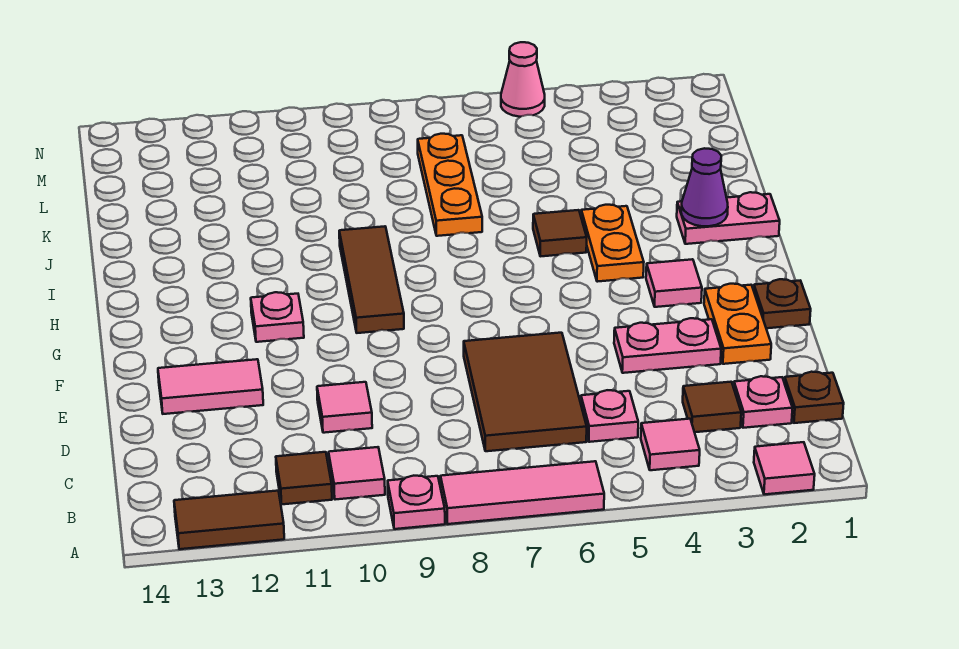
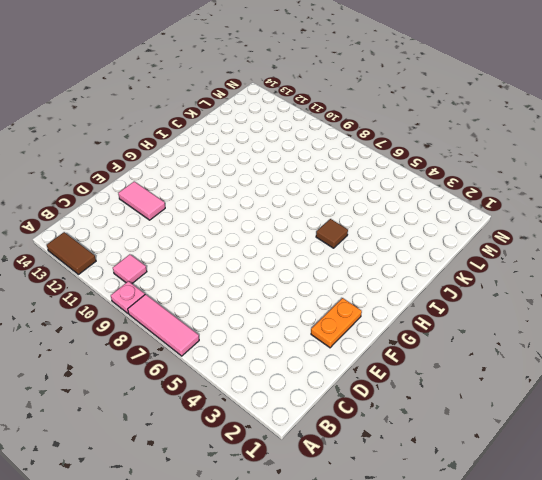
none -> pink 1x1 tile [754,442,815,494]
none -> pink 1x1 tile [641,419,700,470]
none -> brown 1x1 tile [276,452,332,504]

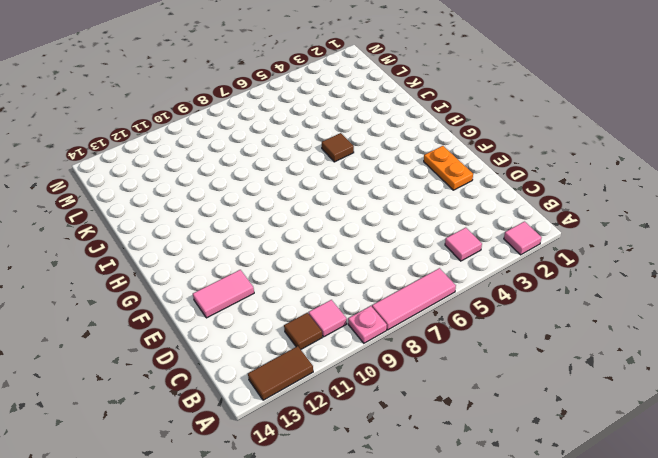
none -> brown 1x1 plate [784,372,844,423]
none -> pink 1x1 plate [734,376,793,428]
none -> brown 1x1 tile [683,382,741,432]

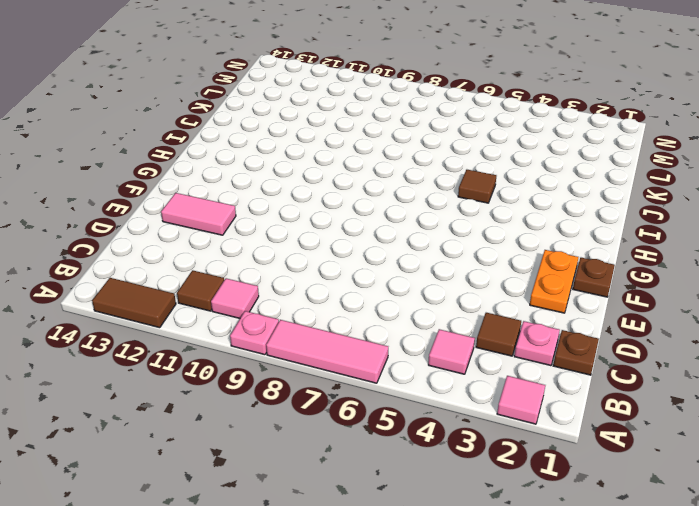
none -> pink 1x1 plate [581,390,638,442]
none -> brown 2x3 tile [464,333,587,451]
none -> pink 1x1 tile [317,382,372,433]

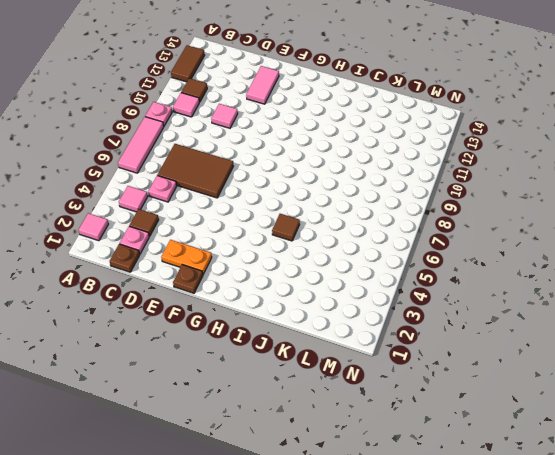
none -> pink 1x2 plate [614,318,721,373]
none -> pink 1x1 tile [646,259,702,307]
none -> brown 1x3 tile [339,226,404,333]

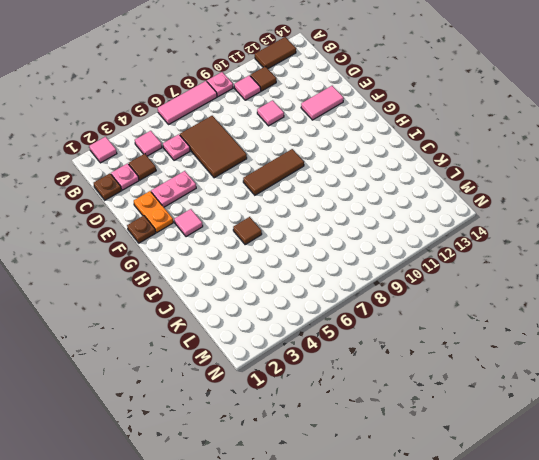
brown 1x3 tile [243,149,304,195] -> brown 1x3 tile turned to [339,226,404,333]
none -> pink 1x1 plate [251,292,304,342]
none -> orange 1x2 plate [581,205,644,282]
none -> pink 1x2 plate [677,192,780,244]

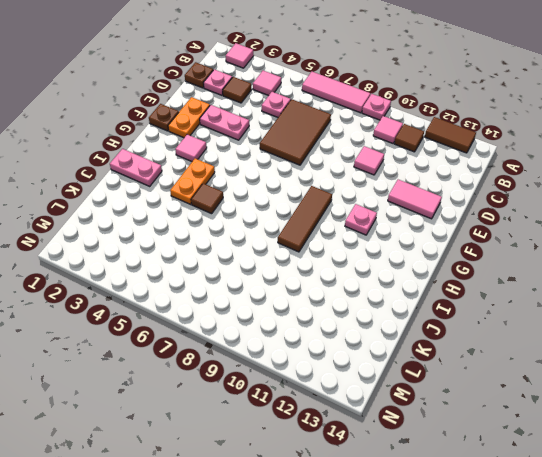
none -> orange 1x3 plate [418,134,482,236]
none -> pink 1x1 cone [501,42,545,117]
none -> purple 1x1 cone [681,148,728,226]

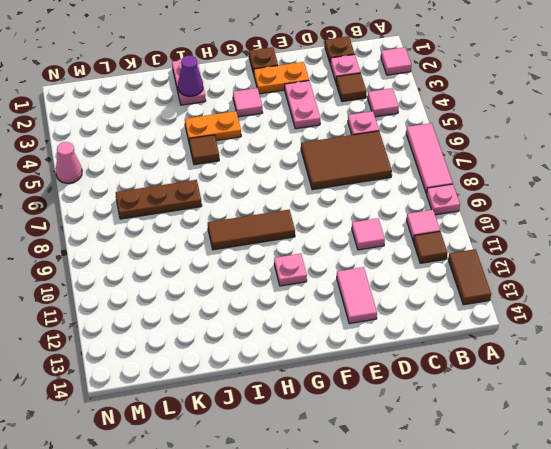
brown 1x3 plate [116,180,202,219] -> orange 1x3 plate [418,134,482,236]

